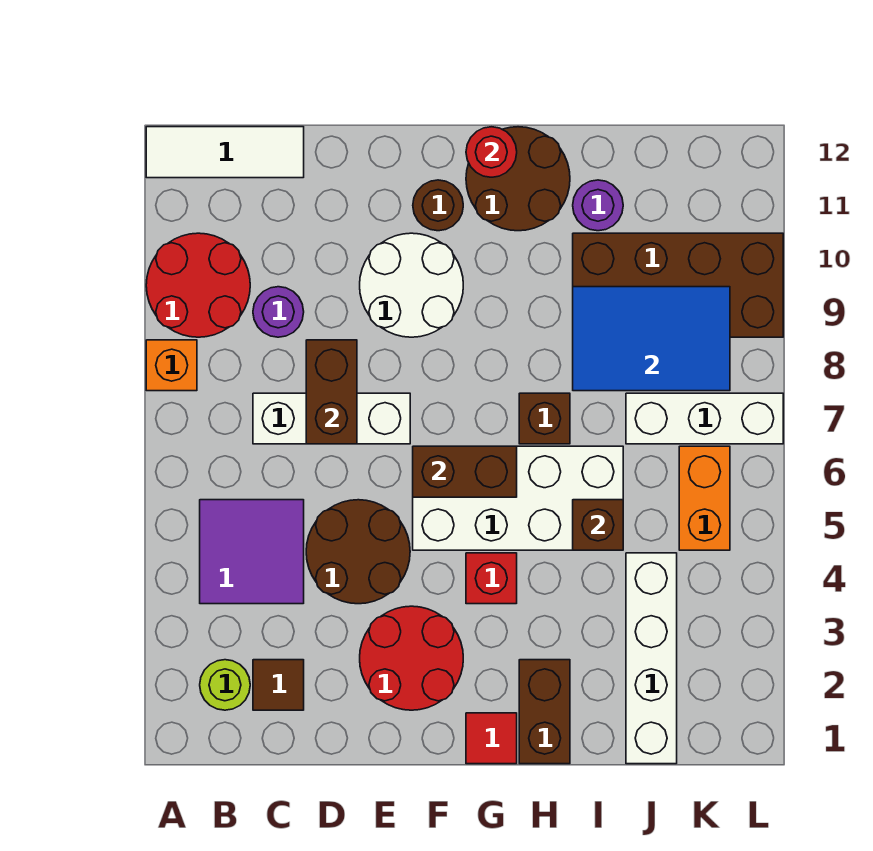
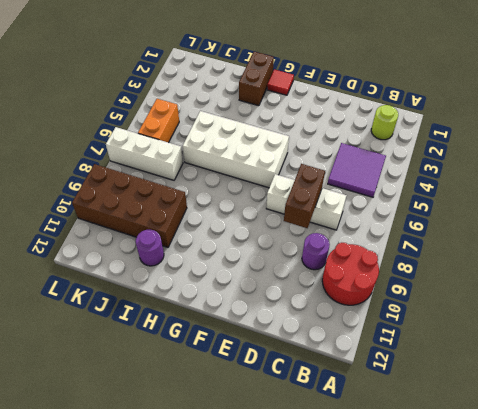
none -> orange 1x1 brick [146,340,197,391]
none -> white 1x3 tile [146,127,304,178]
none -> brown 1x1 tile [253,660,304,710]

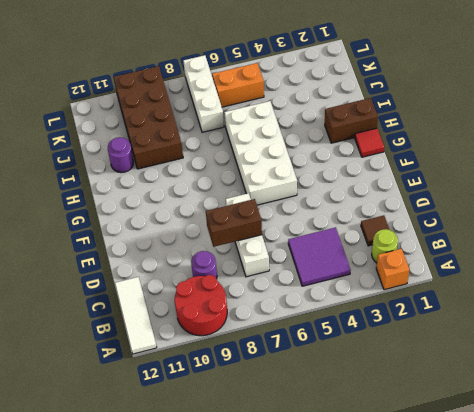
orange 1x1 brick [376,249,409,290] -> orange 1x1 brick moved to [146,340,197,391]
none -> brown 2x2 round brick [306,500,410,604]
none -> red 2x2 round brick [360,606,463,710]
none -> white 2x2 round brick [360,233,463,337]

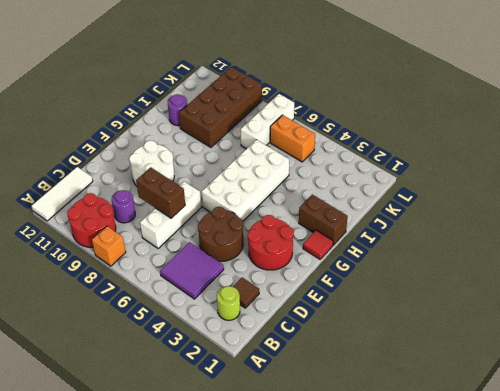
none -> brown 1x1 round brick [413,180,463,231]
none -> red 1x1 brick [466,553,517,604]
none -> brown 2x2 round brick [466,127,570,231]

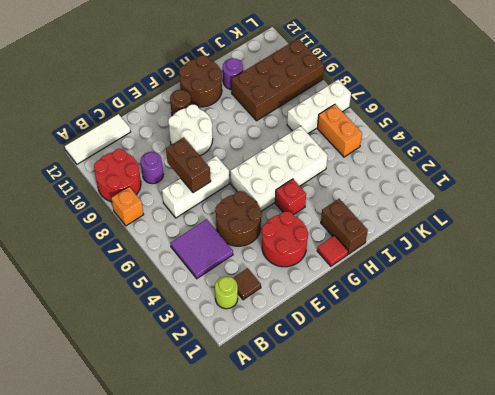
none -> brown 1x1 brick [519,393,570,444]
none -> white 1x4 brick [626,553,677,764]
none -> brown 1x2 brick [413,446,517,497]

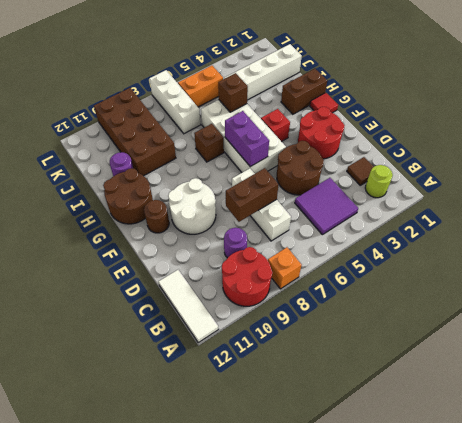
purple 1x2 brick [225,111,269,167] -> brown 1x2 brick [413,446,517,497]
none -> red 1x1 round brick [466,127,517,177]
none -> blue 2x3 tile [573,287,730,391]

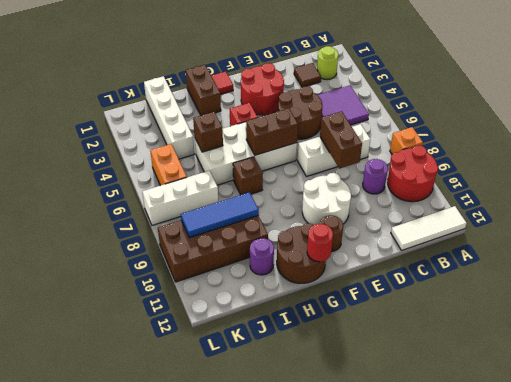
blue 1x3 tile [181,192,259,238] -> blue 2x3 tile [573,287,730,391]

